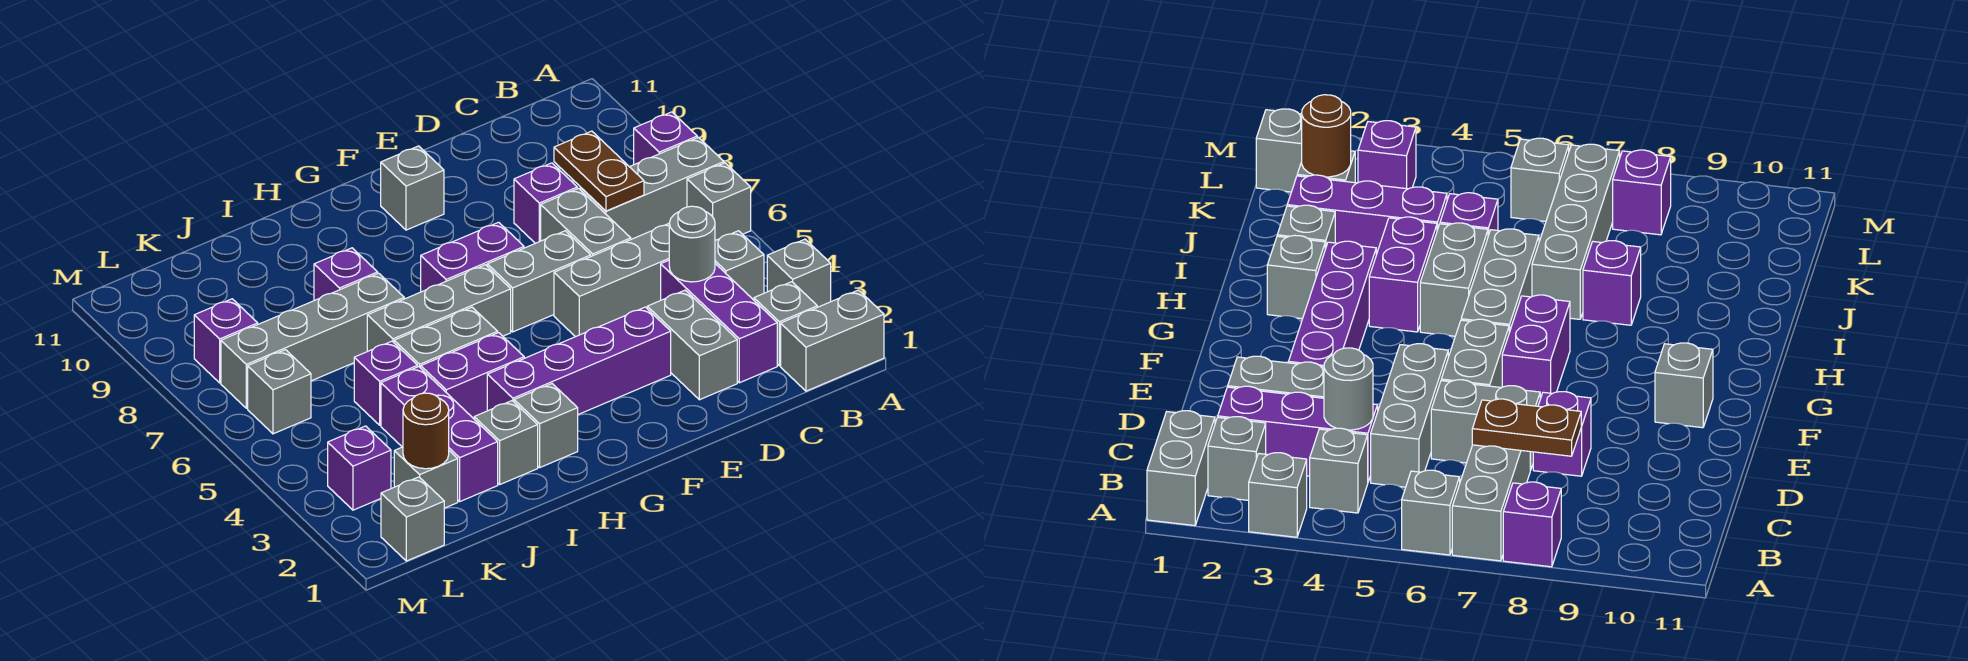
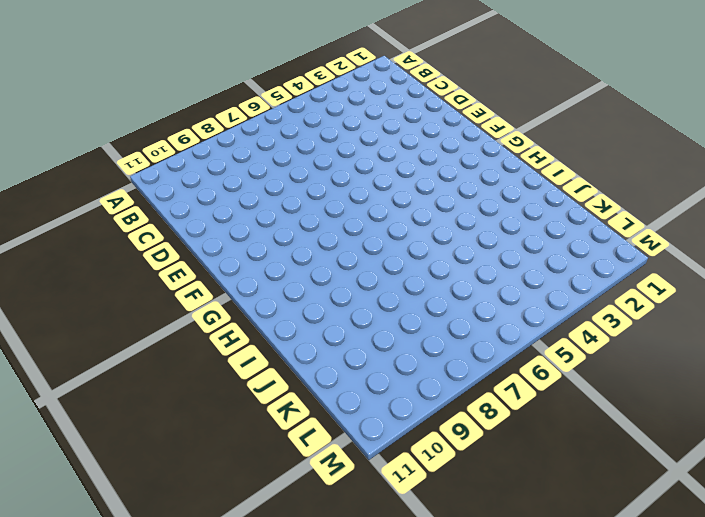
none -> grey 1x2 brick [781,290,884,391]
none -> grey 1x1 brick [767,239,831,307]
none -> grey 1x1 brick [687,163,751,240]
none -> grey 1x3 brick [581,137,724,239]

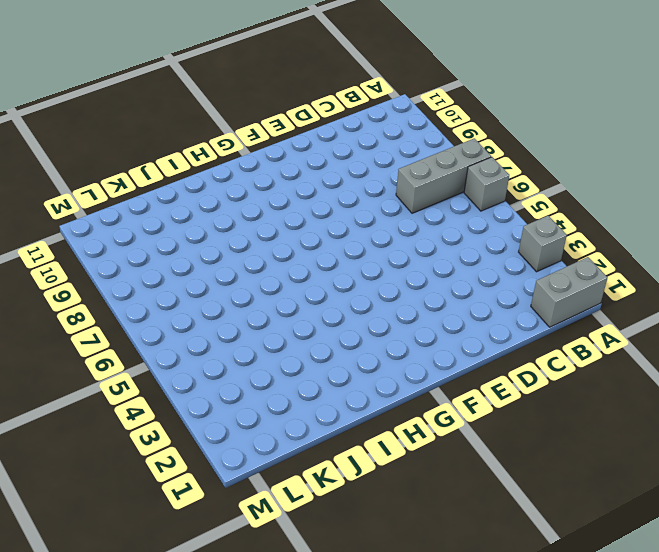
none -> purple 1x1 brick [634,112,697,165]
none -> grey 1x1 brick [754,282,817,366]
none -> grey 1x1 brick [715,231,764,300]
none -> purple 1x3 brick [661,260,777,383]

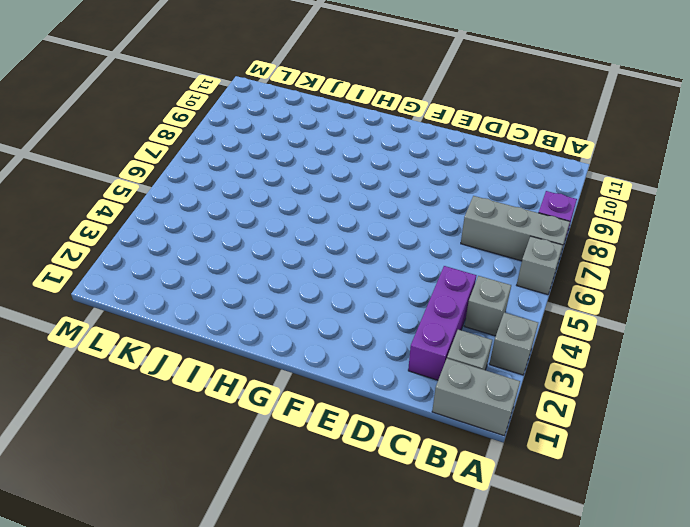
none -> grey 1x3 brick [554,224,669,337]
none -> grey 1x2 brick [647,290,737,400]
none -> grey 1x2 brick [541,188,631,256]
none -> purple 1x1 brick [514,163,577,243]

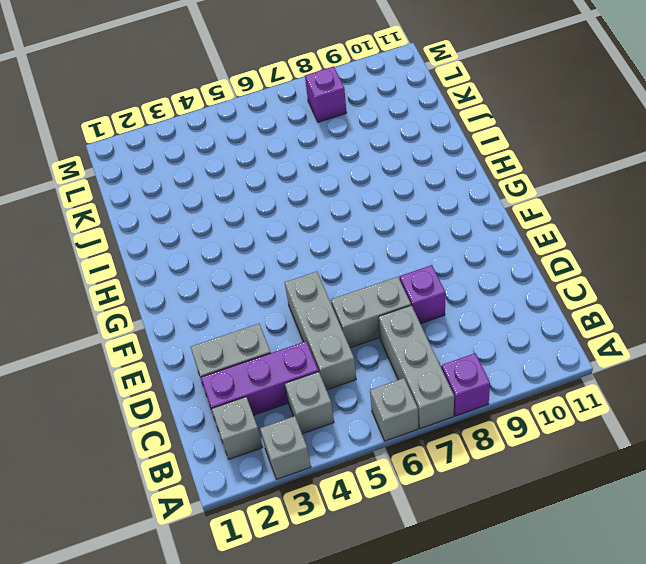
none -> grey 1x2 brick [781,290,884,391]
none -> purple 1x4 brick [487,307,671,414]
none -> grey 1x2 brick [487,231,591,332]
none -> purple 1x2 brick [421,222,524,292]

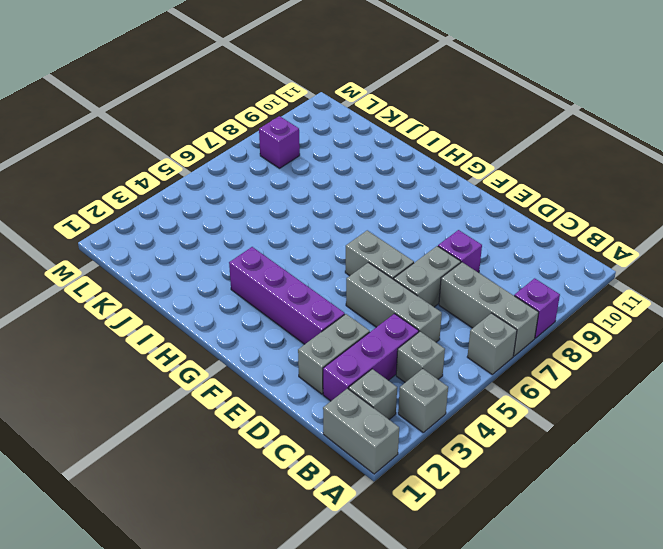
none -> purple 1x2 brick [421,222,524,292]
none -> grey 1x1 brick [380,146,444,230]
none -> grey 1x3 brick [367,265,511,351]
none -> grey 1x1 brick [514,384,578,468]

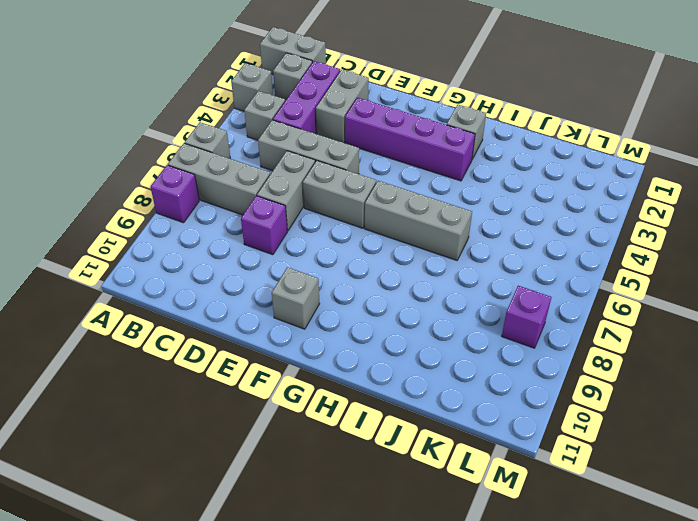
none -> purple 1x2 brick [421,222,524,292]
none -> purple 1x2 brick [421,333,524,419]
none -> grey 1x2 brick [394,307,498,368]
none -> grey 1x1 brick [474,401,538,484]

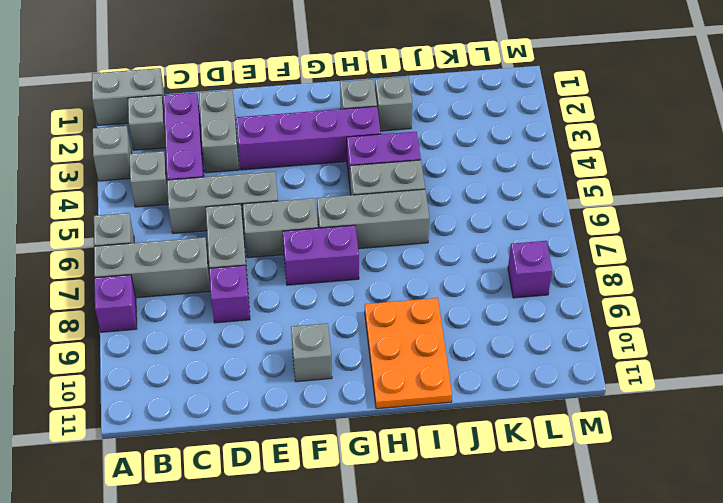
orange 2x3 plate [365,298,452,409] -> none
none -> grey 1x4 brick [221,273,404,408]
none -> purple 1x1 brick [314,248,378,301]
none -> purple 1x3 brick [381,367,498,501]
none -> purple 1x1 brick [354,341,418,425]

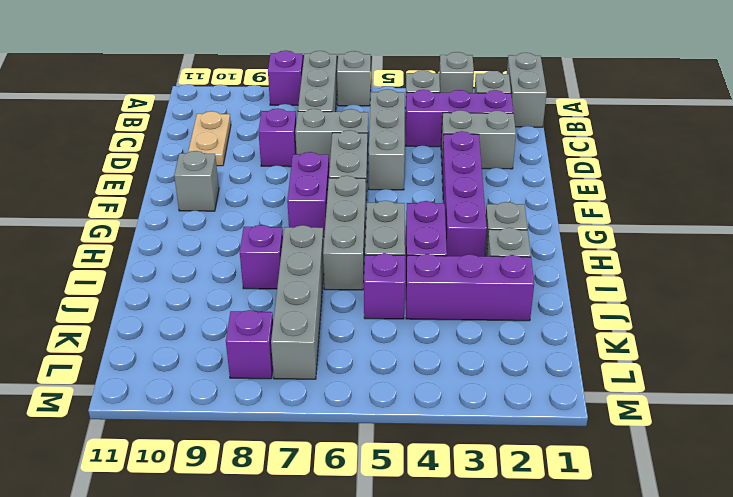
tan 1x2 plate [188,111,231,166] -> none
none -> grey 1x1 brick [394,447,458,508]
none -> grey 1x1 brick [381,477,444,561]
none -> purple 1x1 brick [328,426,391,510]
none -> grey 1x1 brick [248,350,311,434]

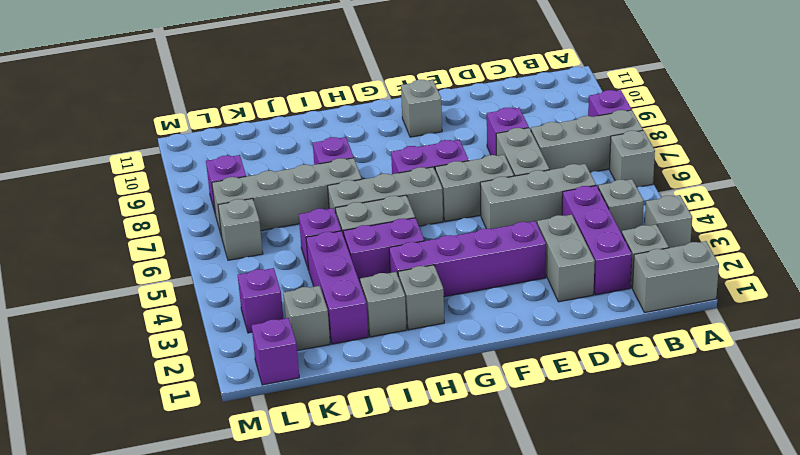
purple 1x1 brick [252,318,299,385] -> grey 1x1 brick [381,477,444,561]
none -> grey 1x1 round brick [669,206,715,282]
none -> brown 1x2 plate [554,131,644,211]
none -> brown 1x1 round brick [403,393,449,469]

